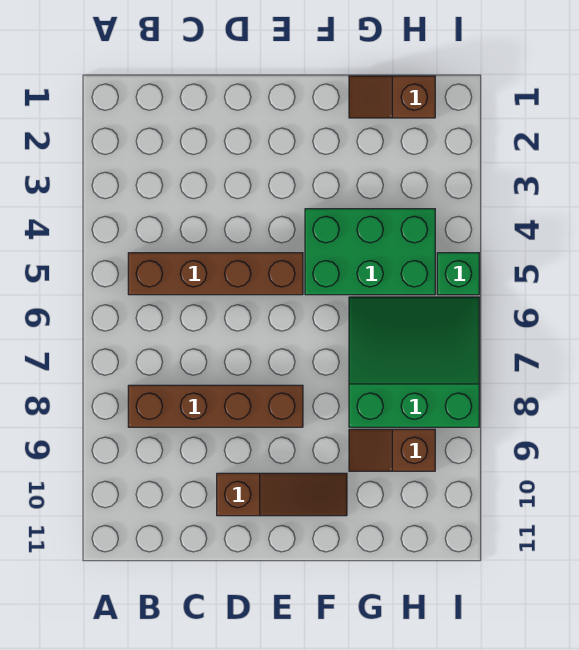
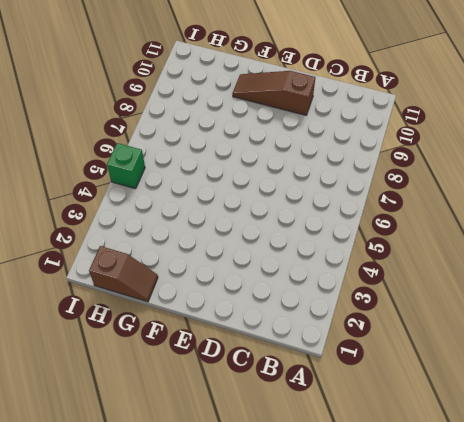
none -> brown 1x4 brick [128,253,303,295]
none -> brown 1x4 brick [128,385,303,427]

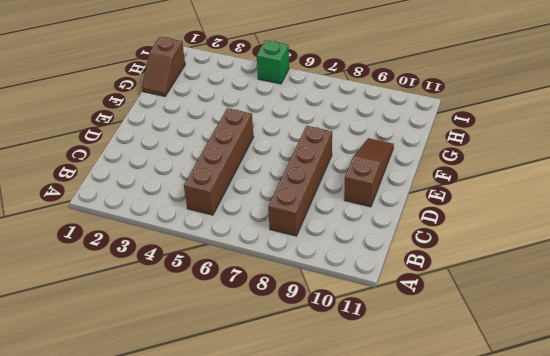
none -> green 2x3 brick [305,209,435,295]
none -> green 3x3 slope [349,297,479,427]

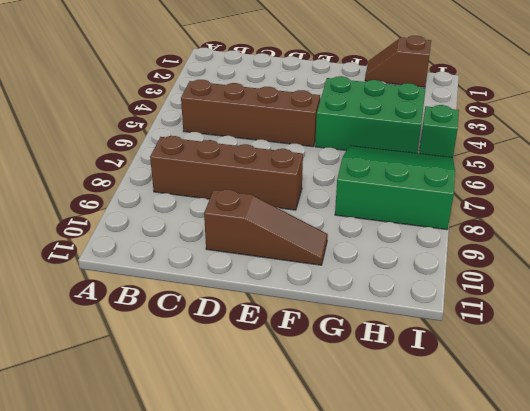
none -> brown 1x2 slope [349,429,435,471]

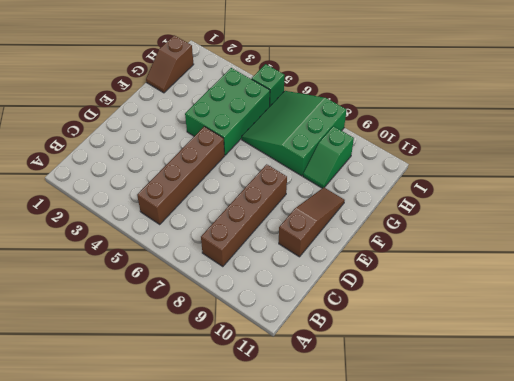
green 1x2 slope [303,126,354,188] -> brown 1x2 slope [349,429,435,471]

